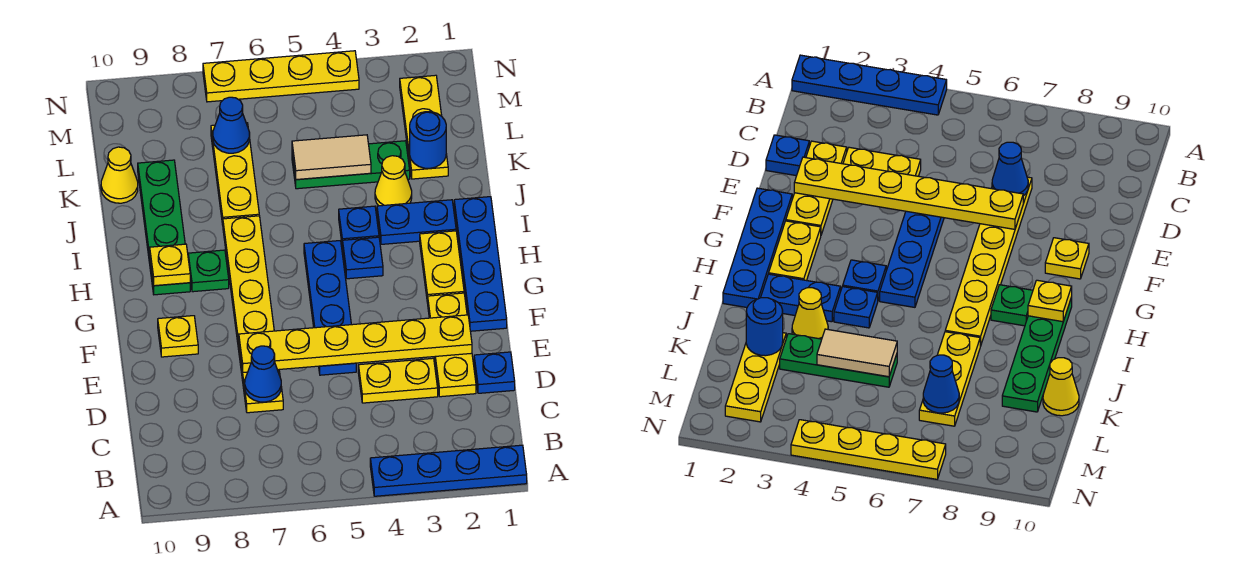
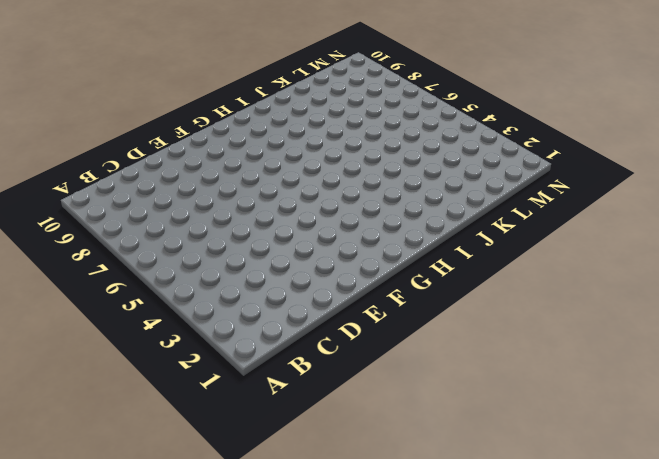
none -> blue 1x4 plate [370,445,527,496]
none -> blue 1x1 plate [474,352,515,393]
none -> yellow 1x3 plate [428,293,476,397]

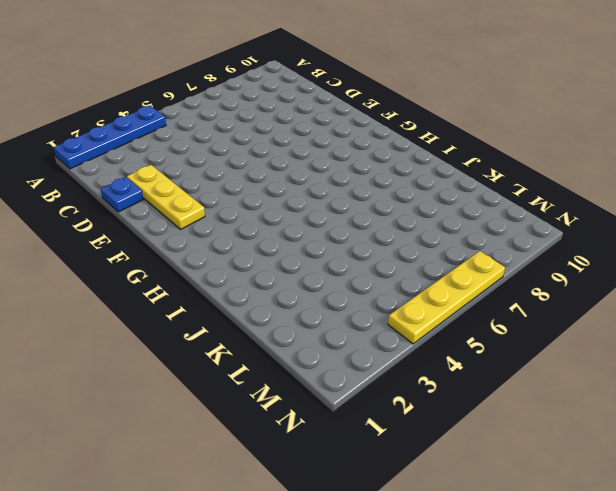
none -> yellow 1x2 plate [358,358,438,403]
none -> yellow 1x6 plate [223,216,283,413]
none -> blue 1x4 plate [304,241,356,375]

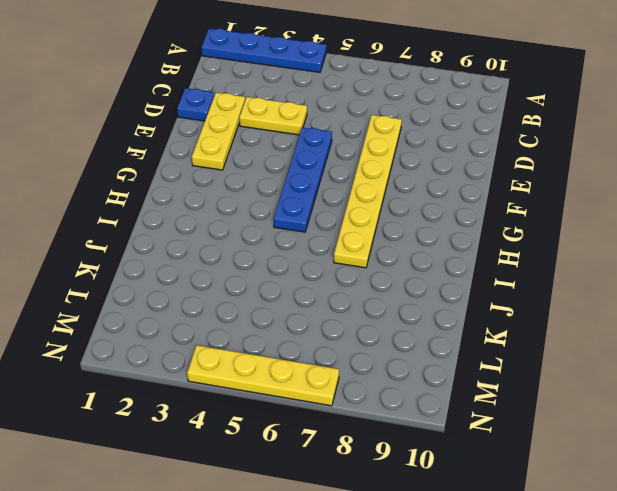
none -> blue 1x4 plate [454,197,507,331]
none -> yellow 1x1 plate [158,316,198,357]
none -> yellow 1x2 plate [420,231,464,303]

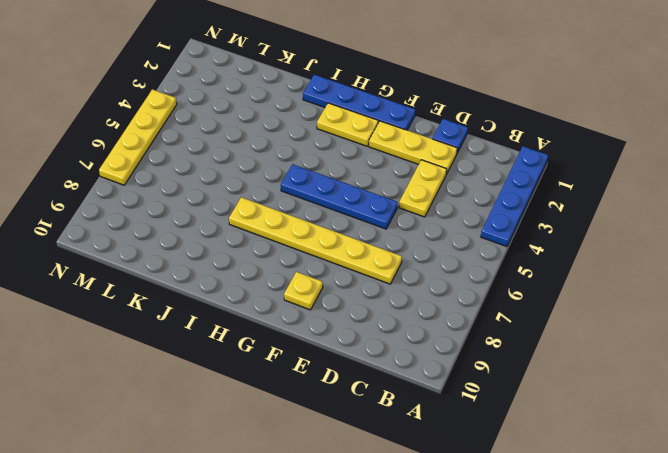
none -> blue 1x1 plate [343,237,383,279]
none -> green 1x1 plate [188,250,229,292]
none -> green 1x4 plate [138,160,190,295]

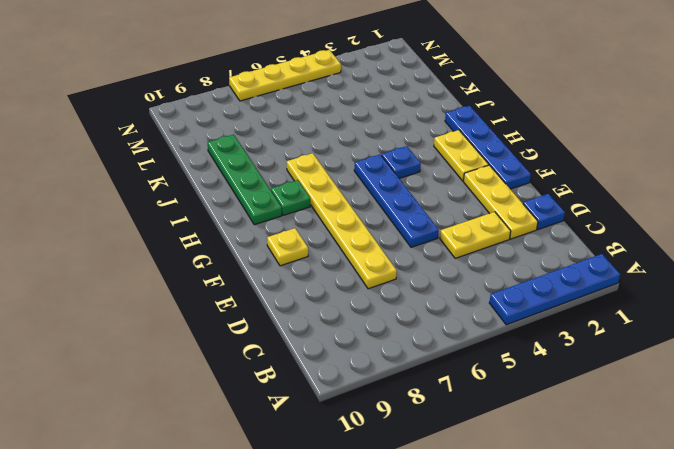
none -> blue 1x2 plate [377,200,456,244]
none -> blue 1x1 plate [339,206,379,247]
none -> yellow 1x1 cone [375,156,412,206]

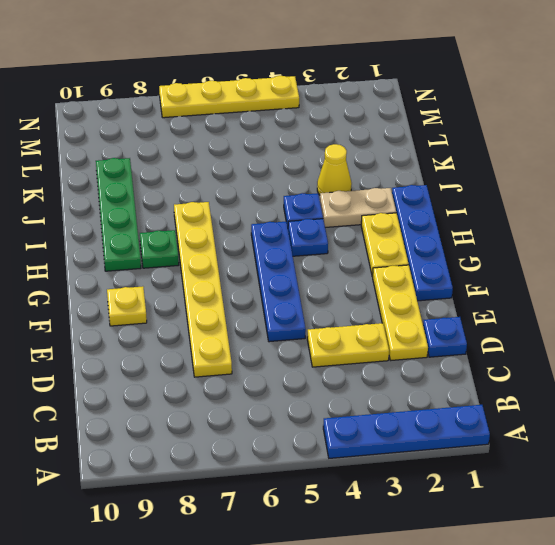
tan 1x2 plate [320,188,396,228] -> blue 1x2 plate [377,200,456,244]
none -> yellow 1x3 plate [211,123,259,225]
none -> yellow 1x3 plate [400,75,448,179]
none -> green 1x3 plate [292,141,410,189]

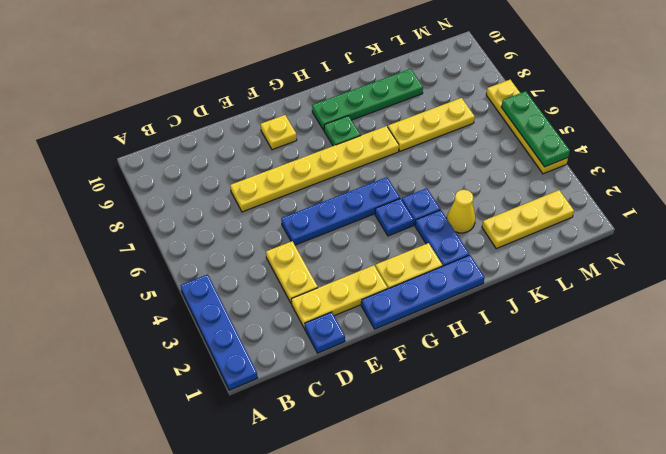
green 1x3 plate [501,91,570,167] -> green 1x3 plate moved to [292,141,410,189]
none -> yellow 1x1 cone [101,147,138,203]
none -> blue 1x1 cone [245,346,281,402]
none -> yellow 1x6 plate [239,315,472,372]

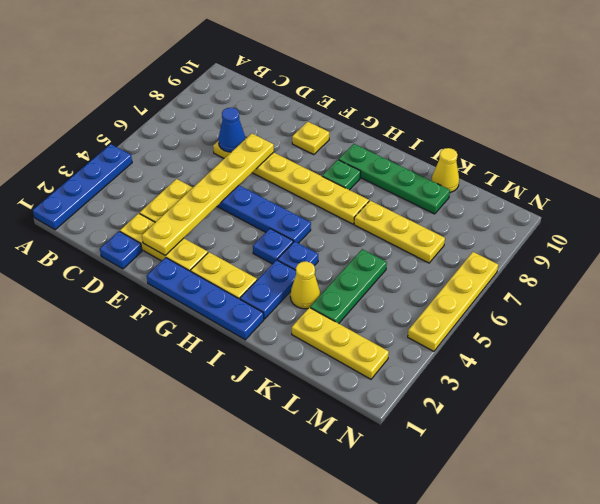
none -> yellow 1x1 plate [150,244,190,286]
none -> blue 1x1 round brick [410,112,446,168]
none -> tan 1x2 tile [292,135,371,180]

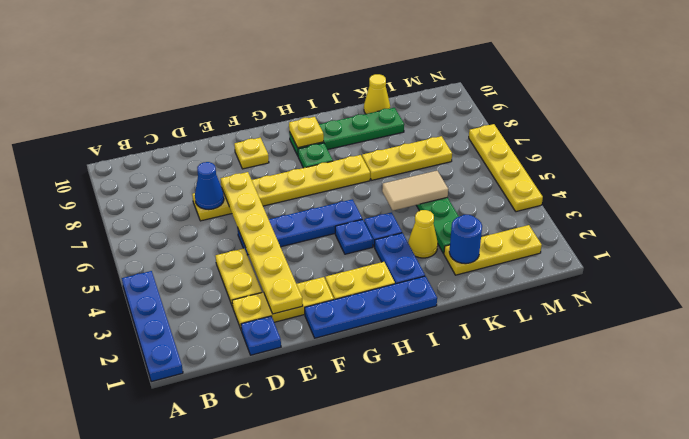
tan 1x2 tile [382,171,448,211] -> tan 1x2 tile turned to [292,135,371,180]
none -> blue 1x1 cone [213,97,250,153]

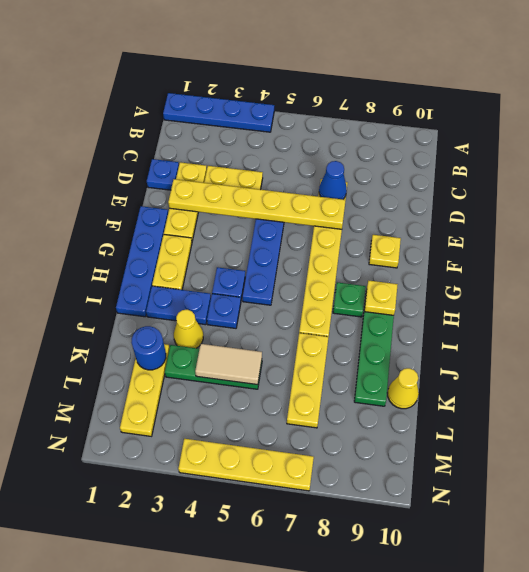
none -> blue 1x1 cone [213,97,250,153]

